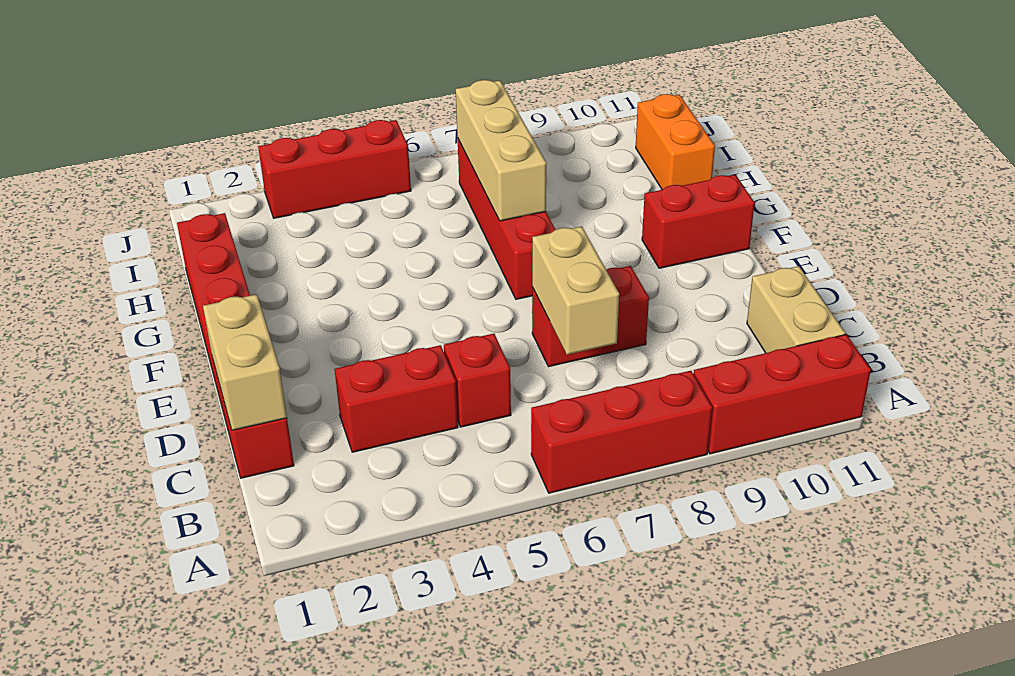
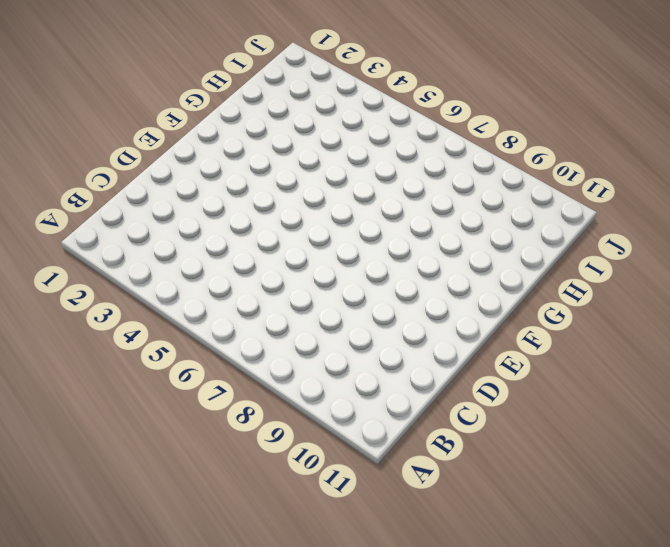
none -> red 1x3 brick [531,371,712,493]
none -> red 1x3 brick [693,334,871,454]
none -> tan 1x2 brick [747,266,845,353]

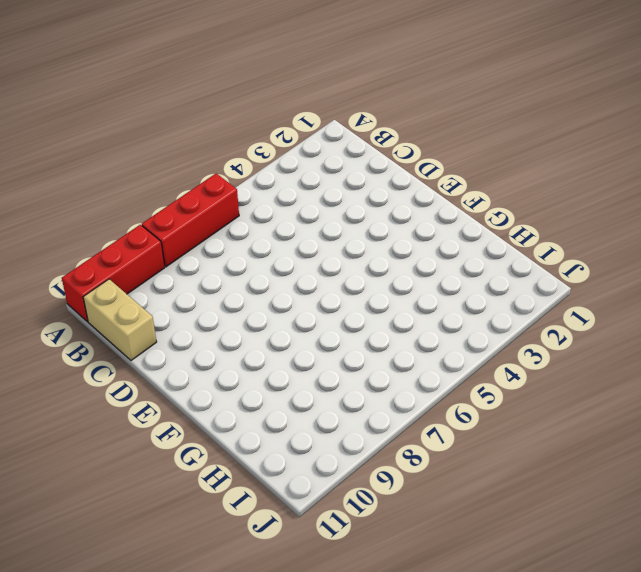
none -> red 1x6 brick [177,213,294,478]
none -> red 1x2 brick [335,345,458,452]
none -> red 1x1 brick [444,334,511,427]

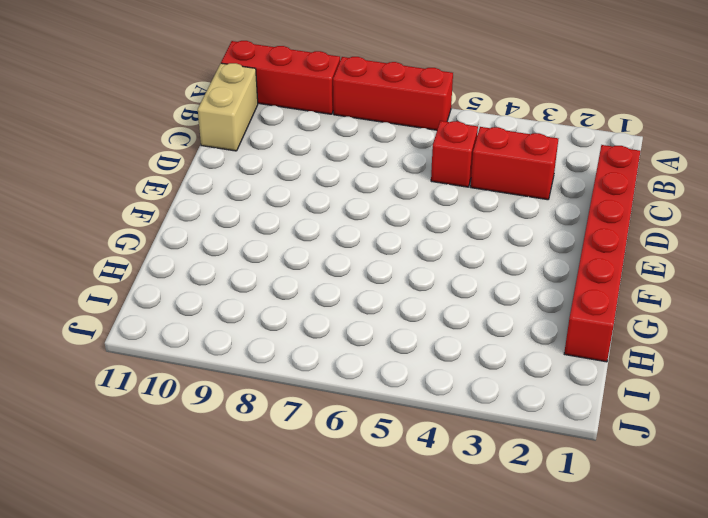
none -> red 1x2 brick [532,266,649,367]
none -> red 1x4 brick [457,138,555,299]
none -> red 1x2 brick [642,175,755,268]

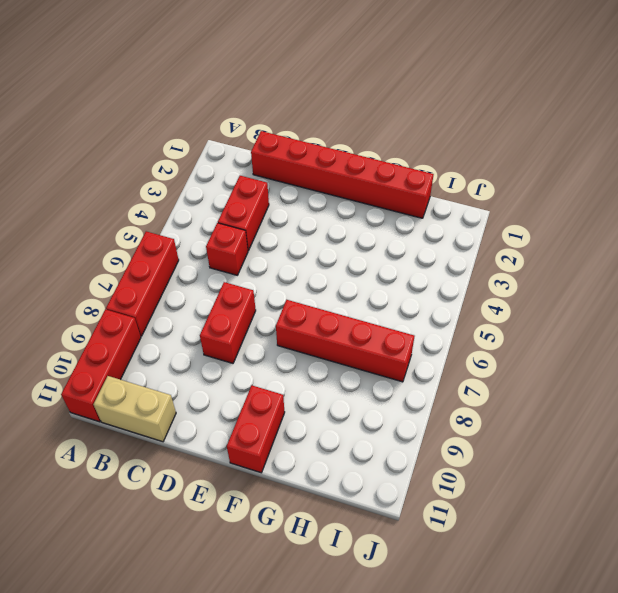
none -> orange 1x2 brick [636,94,715,190]
none -> red 1x3 brick [258,120,411,218]
none -> tan 1x2 brick [203,294,287,430]

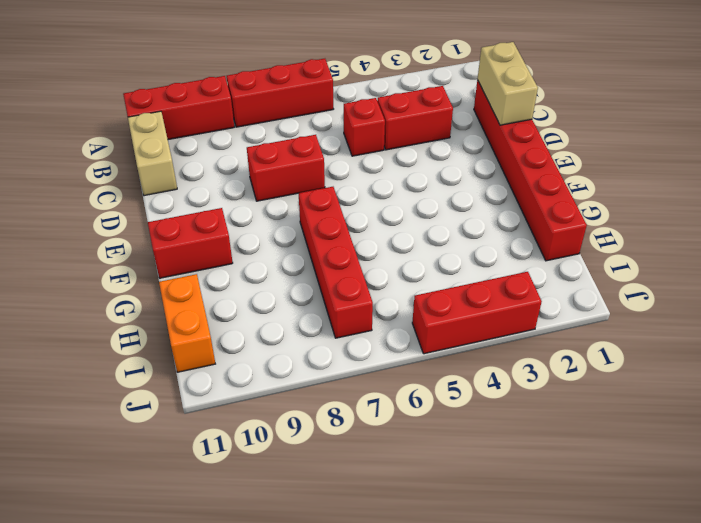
none -> tan 1x2 brick [532,227,619,355]
none -> tan 1x3 brick [456,80,546,221]

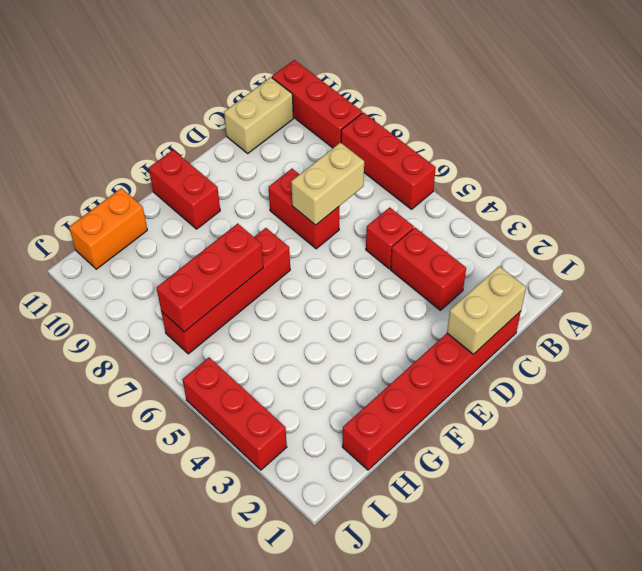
red 1x3 brick [156,223,263,332] -> tan 1x3 brick [456,80,546,221]

